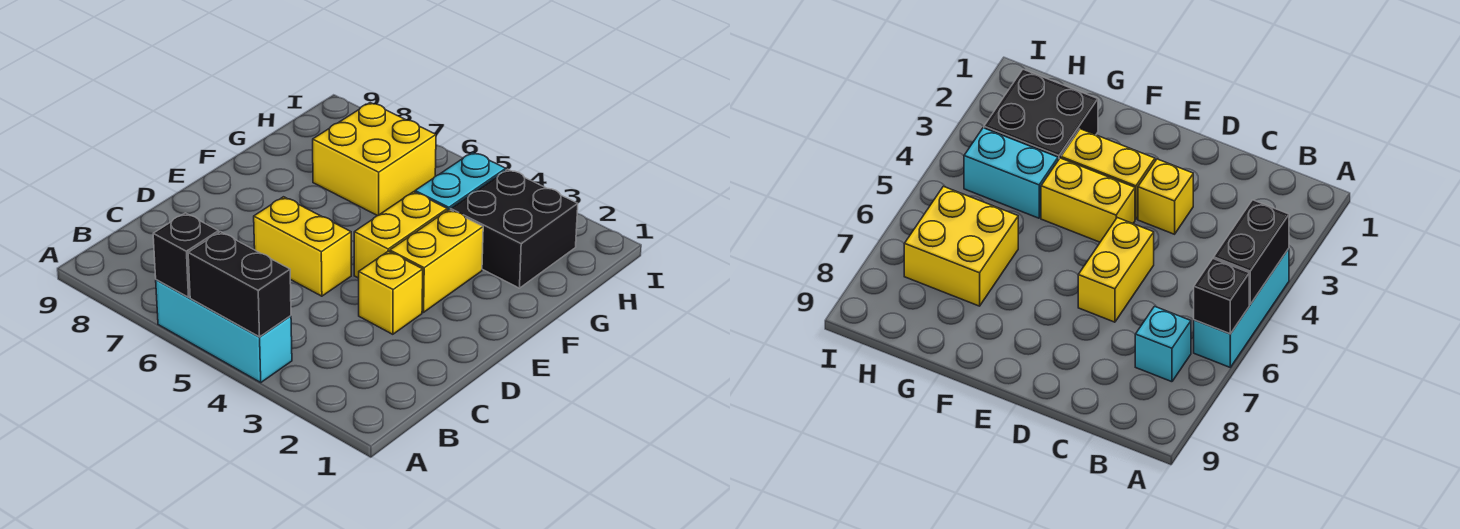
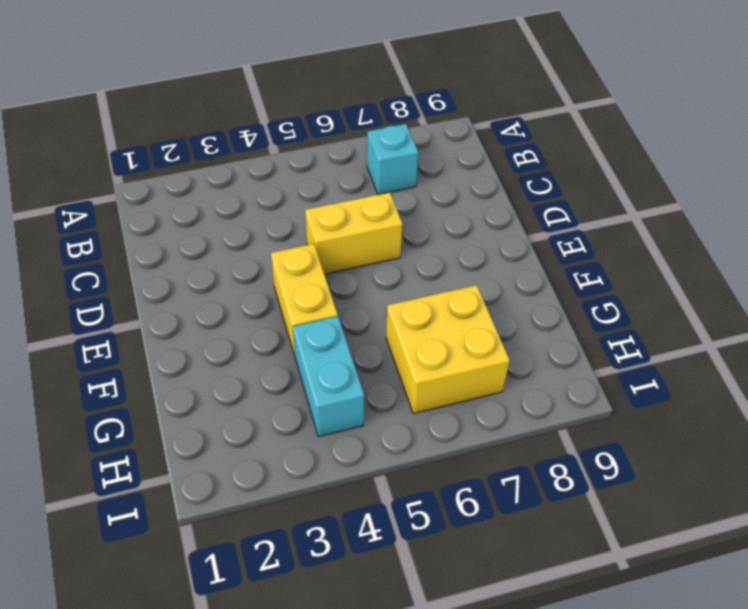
none -> cyan 1x3 brick [156,280,292,382]
none -> yellow 1x1 brick [359,251,423,334]

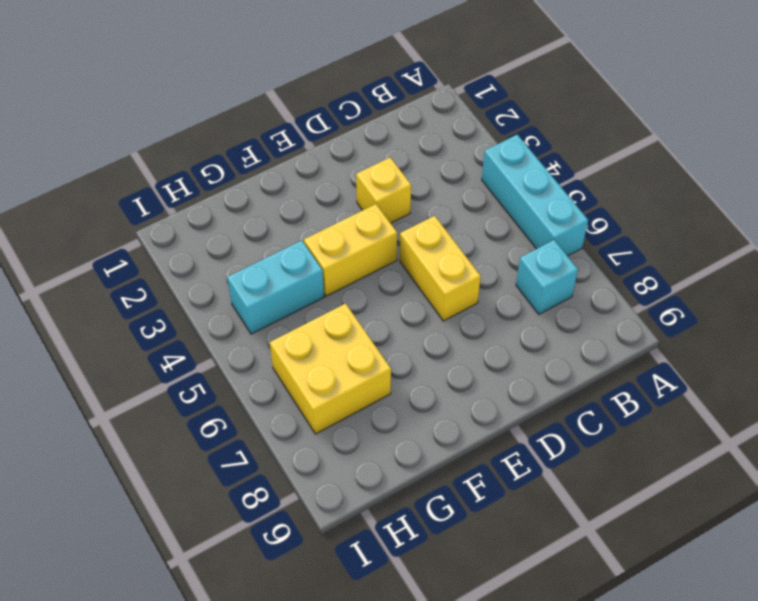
none -> yellow 1x2 brick [390,210,483,312]
none -> black 2x2 brick [451,169,578,288]

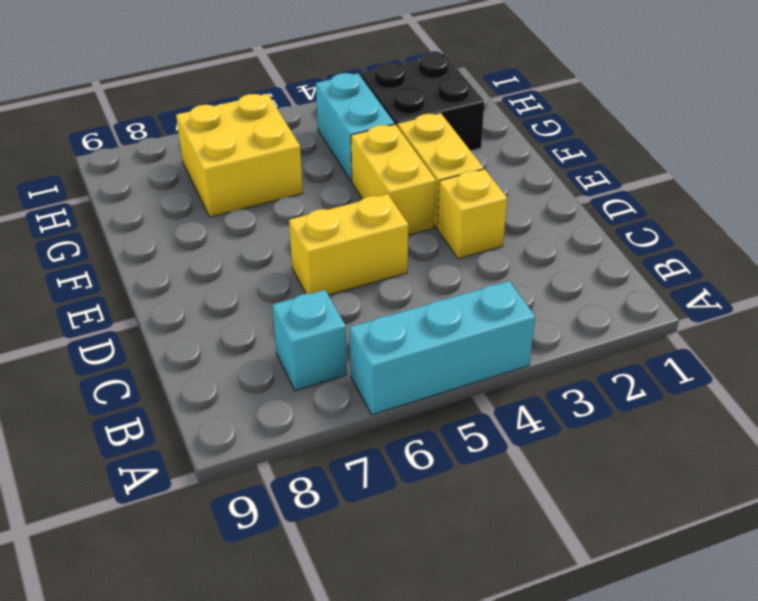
none -> black 1x2 brick [188,232,291,337]
none -> black 1x1 brick [153,213,219,297]

